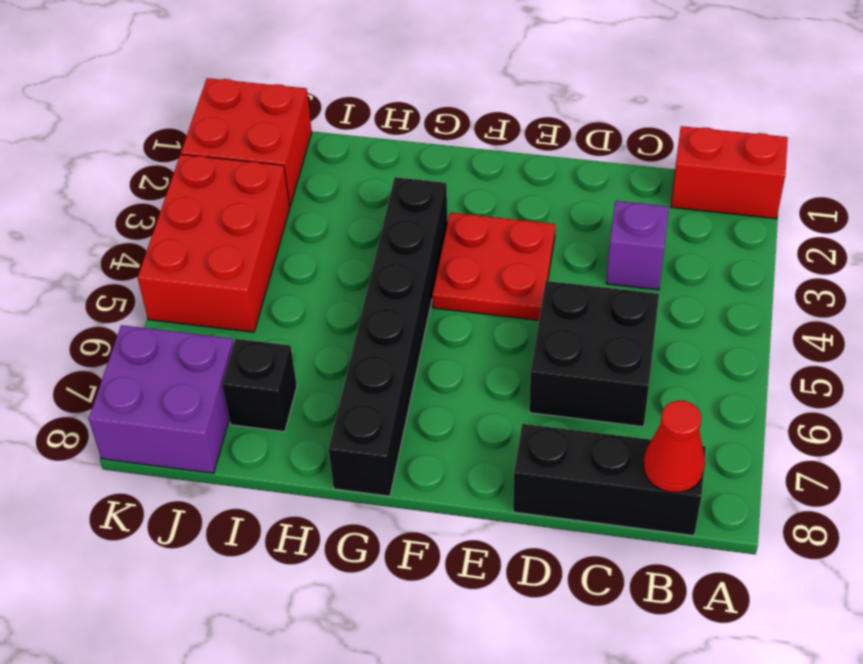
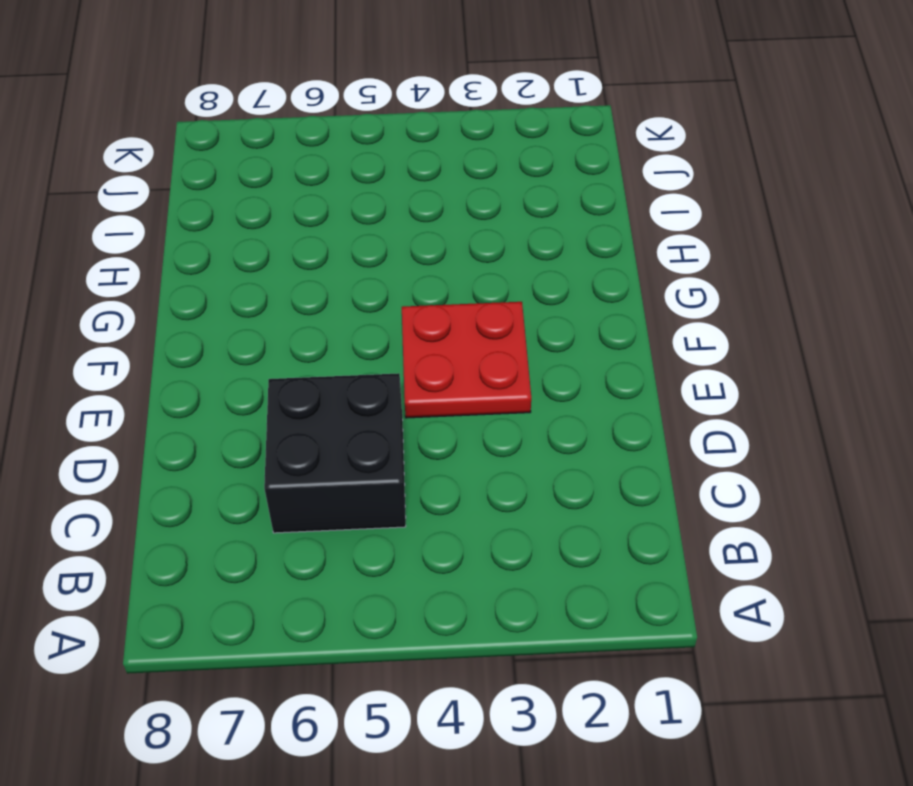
none -> red 1x2 brick [671,126,788,219]
none -> black 1x3 brick [513,424,706,536]

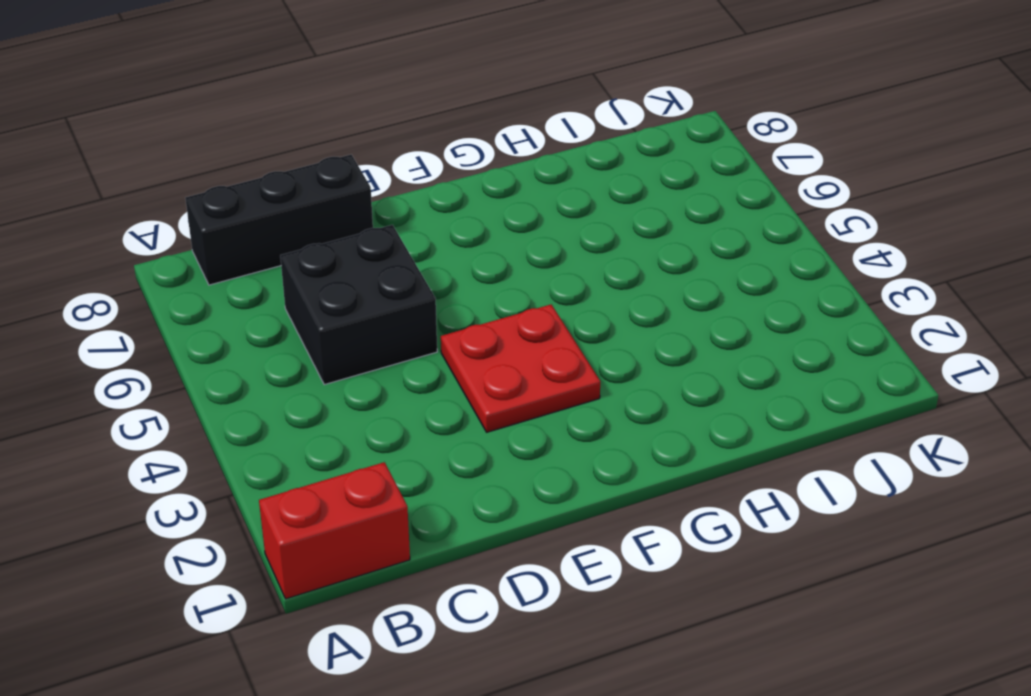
none -> purple 1x1 brick [606,201,669,290]
none -> black 1x6 brick [329,177,448,496]

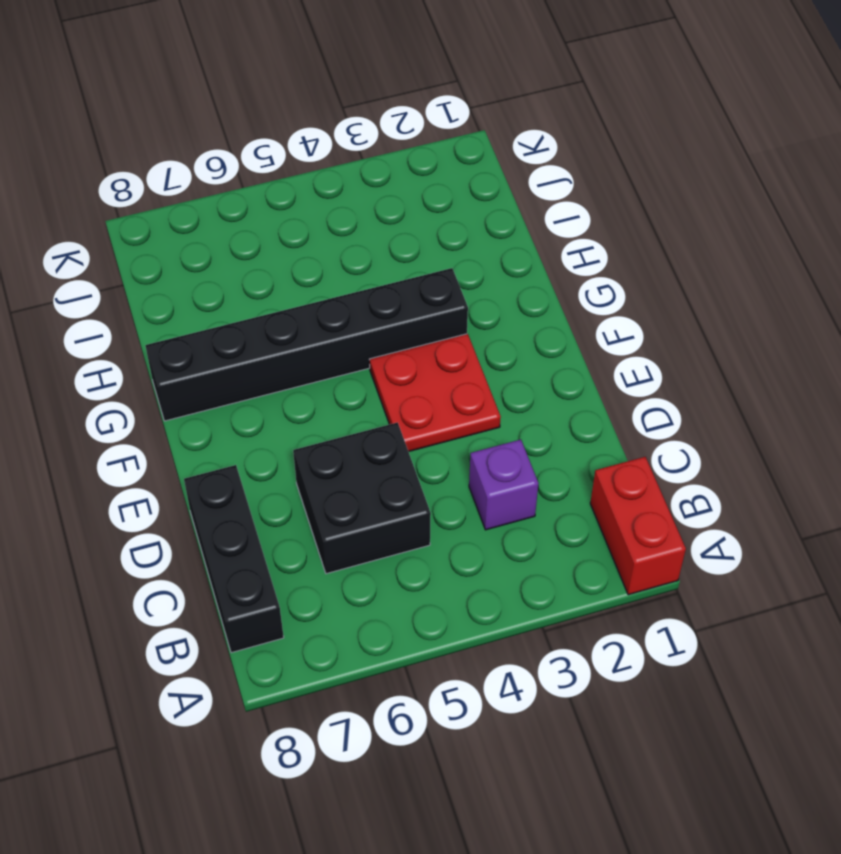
none -> black 1x1 brick [222,339,297,432]
none -> red 2x2 brick [181,78,312,206]

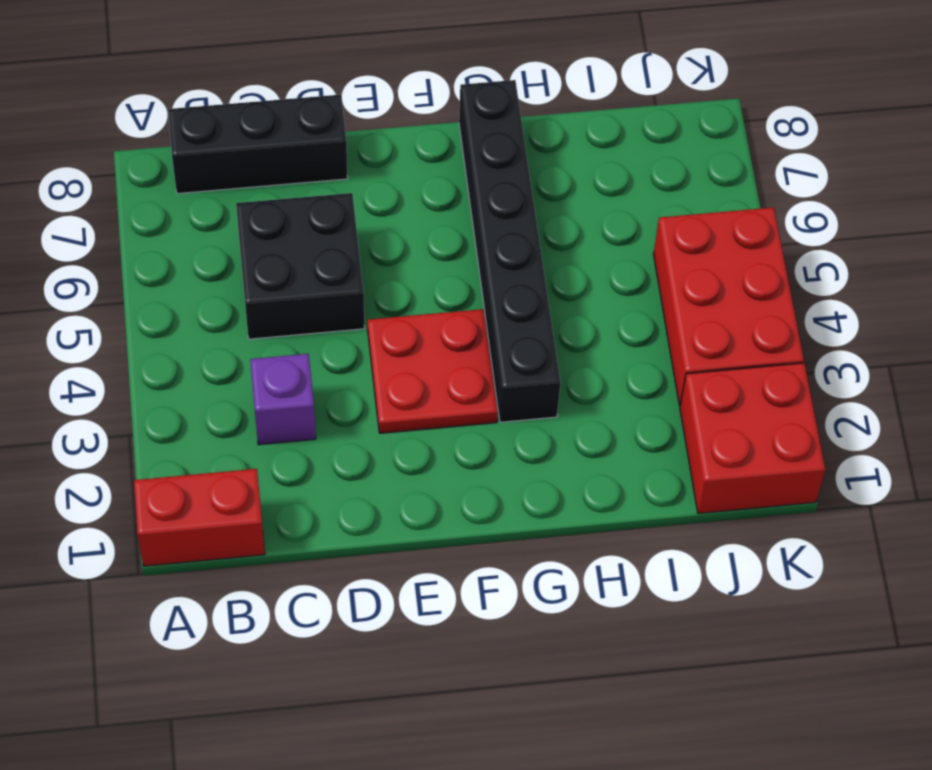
none -> black 1x1 brick [222,339,297,432]
none -> purple 2x2 brick [89,325,234,473]

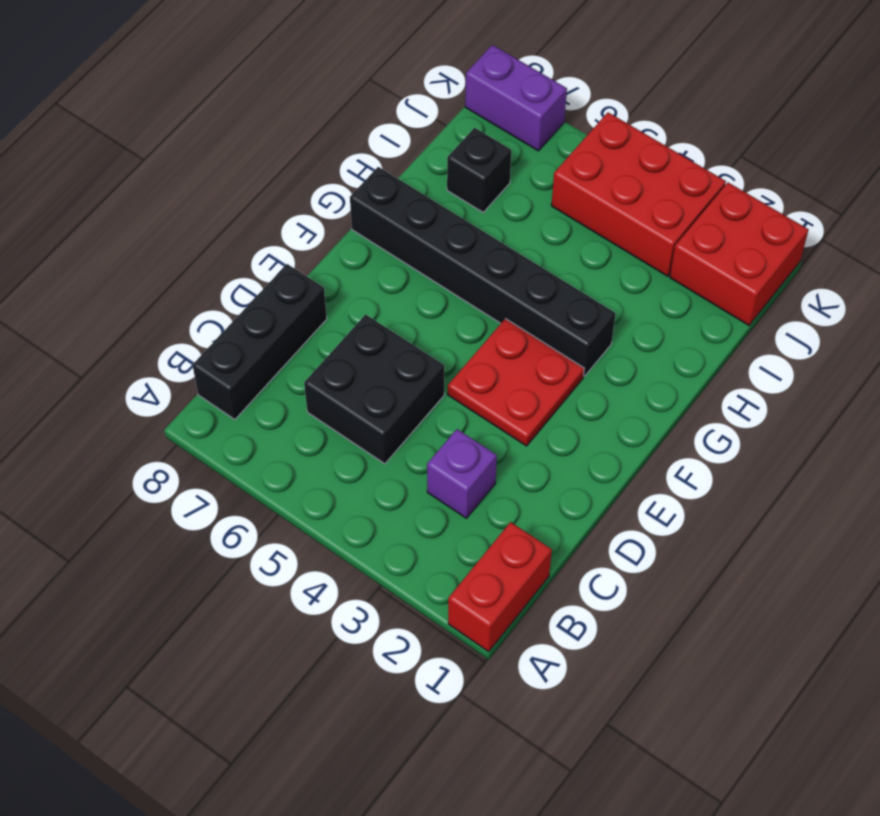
purple 1x2 brick [465,45,567,151] -> purple 2x2 brick [89,325,234,473]
none -> red 1x1 cone [643,401,705,492]

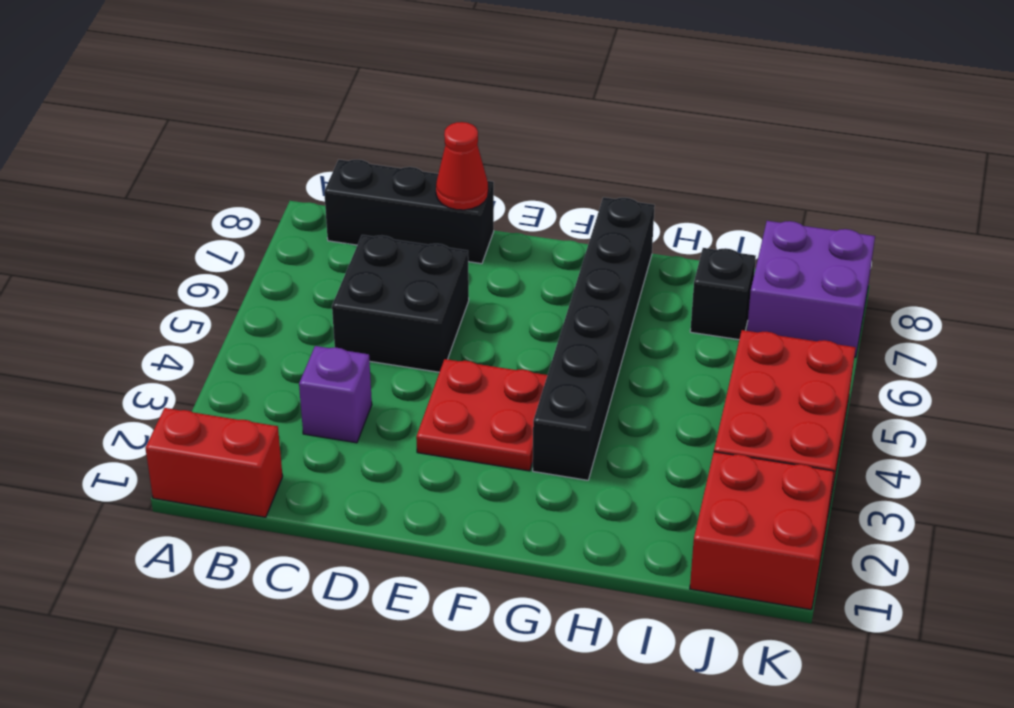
red 1x1 cone [436,122,488,210] -> red 1x1 cone moved to [643,401,705,492]

